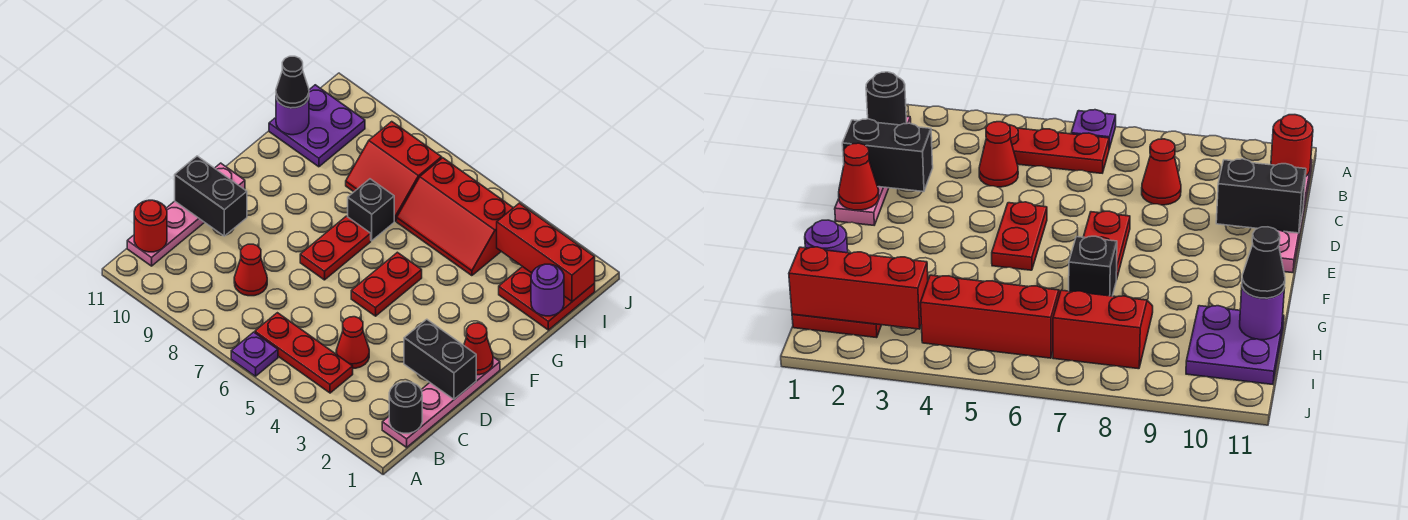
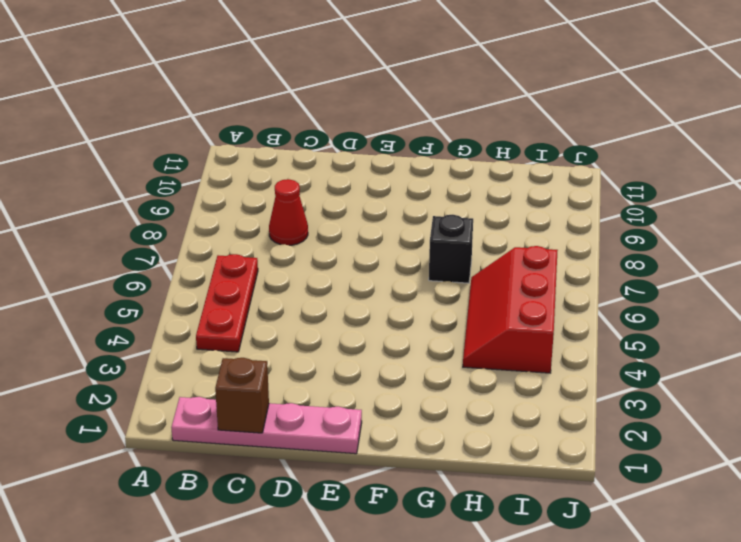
brown 1x1 brick [215,358,269,433] -> none
none -> purple 1x1 plate [231,332,278,376]
none -> pink 1x4 plate [127,163,245,266]
none -> red 1x1 cone [336,317,369,368]

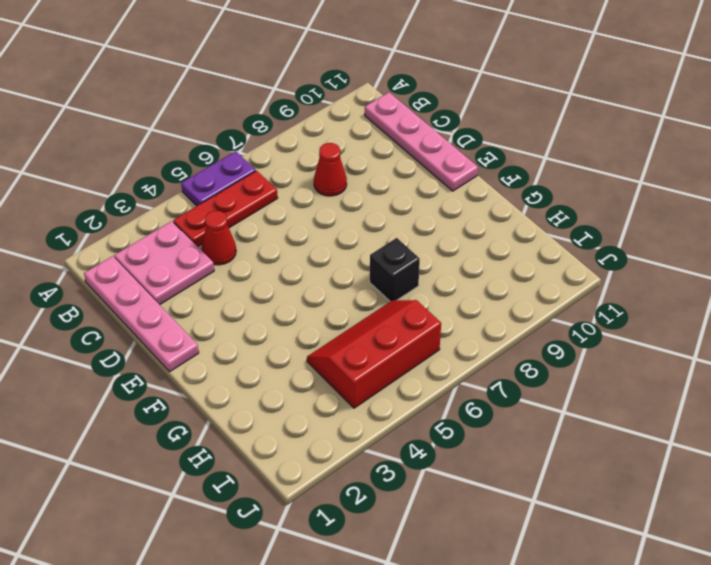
purple 1x2 plate [181,151,256,206] -> purple 1x1 plate [231,332,278,376]
pink 2x2 plate [114,221,214,305] -> none
none -> red 1x2 plate [351,252,422,316]
none -> red 1x2 plate [300,216,371,280]
none -> red 2x2 plate [499,266,595,330]

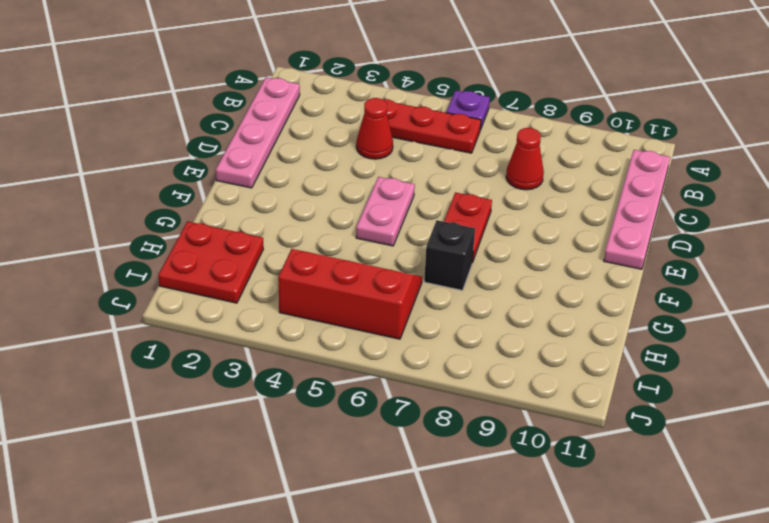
pink 1x2 plate [356,177,415,246] -> red 1x2 plate [351,252,422,316]
none -> red 2x2 slope [346,122,442,221]
none -> purple 2x2 plate [269,85,365,167]
none -> black 1x1 round brick [389,382,422,433]

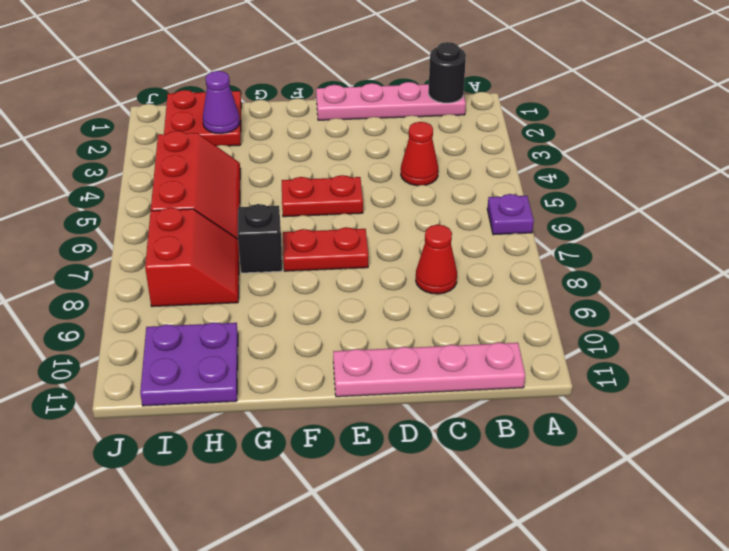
purple 1x1 cone [203,71,240,134] -> none
none -> red 1x3 plate [255,313,353,393]
none -> red 1x1 round brick [134,200,167,252]
none -> black 1x2 brick [404,319,476,399]

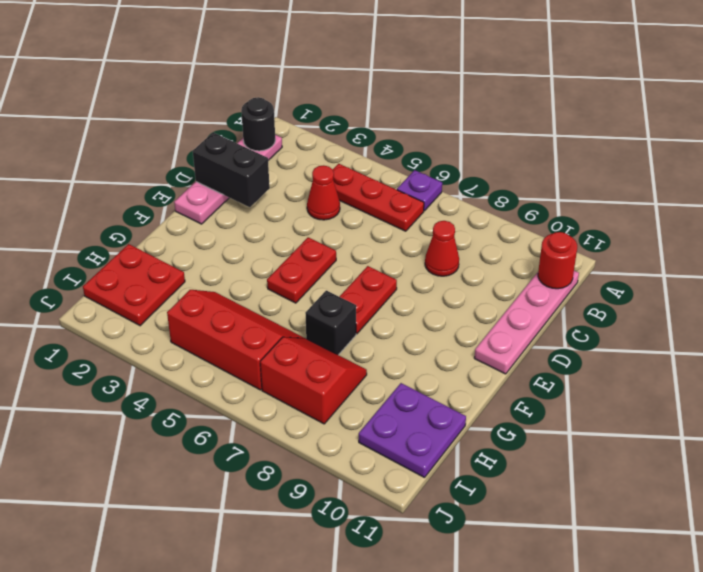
none -> black 1x2 brick [175,156,247,236]
none -> red 1x1 cone [464,323,493,375]
none -> purple 1x1 round brick [531,264,564,316]

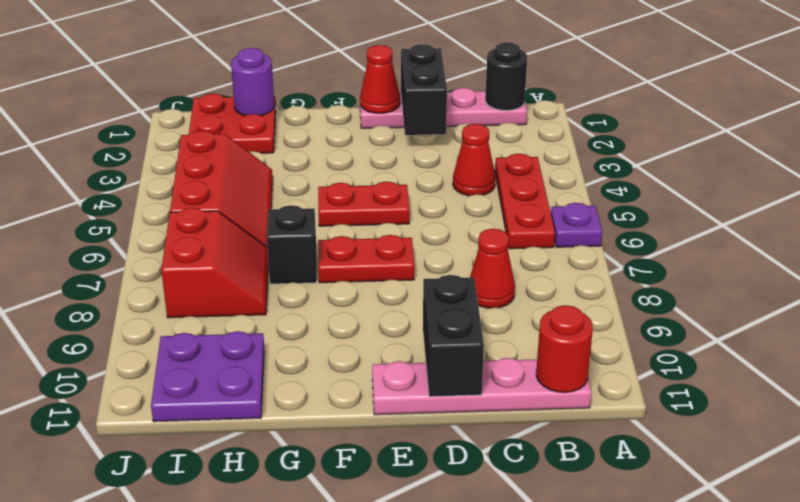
none -> purple 1x1 round brick [276,98,309,135]
none -> red 1x3 brick [497,203,595,301]
none -> black 1x1 cone [276,56,309,108]

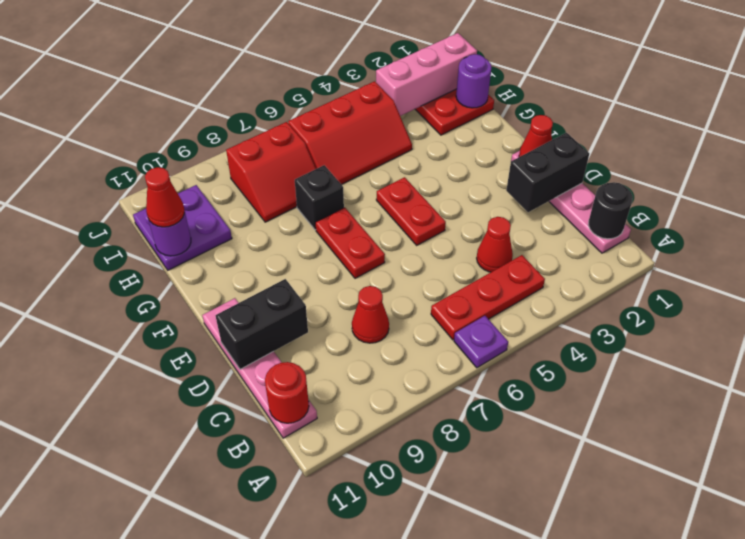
red 1x1 cone [145,167,184,227] -> black 1x1 cone [276,56,309,108]
pink 1x3 brick [376,33,477,116] -> red 1x3 brick [497,203,595,301]

